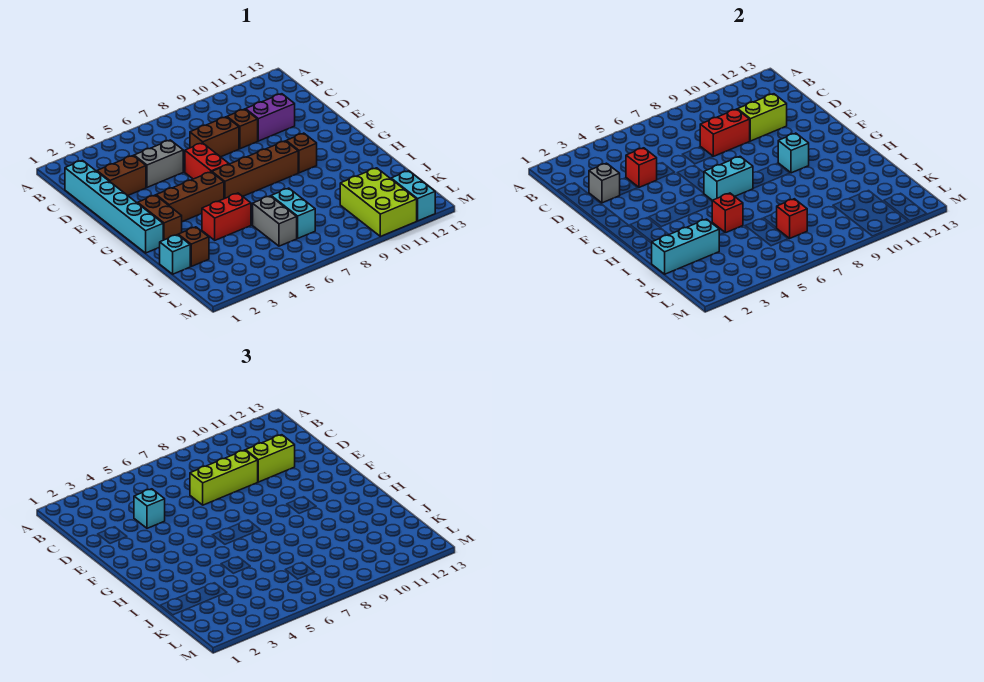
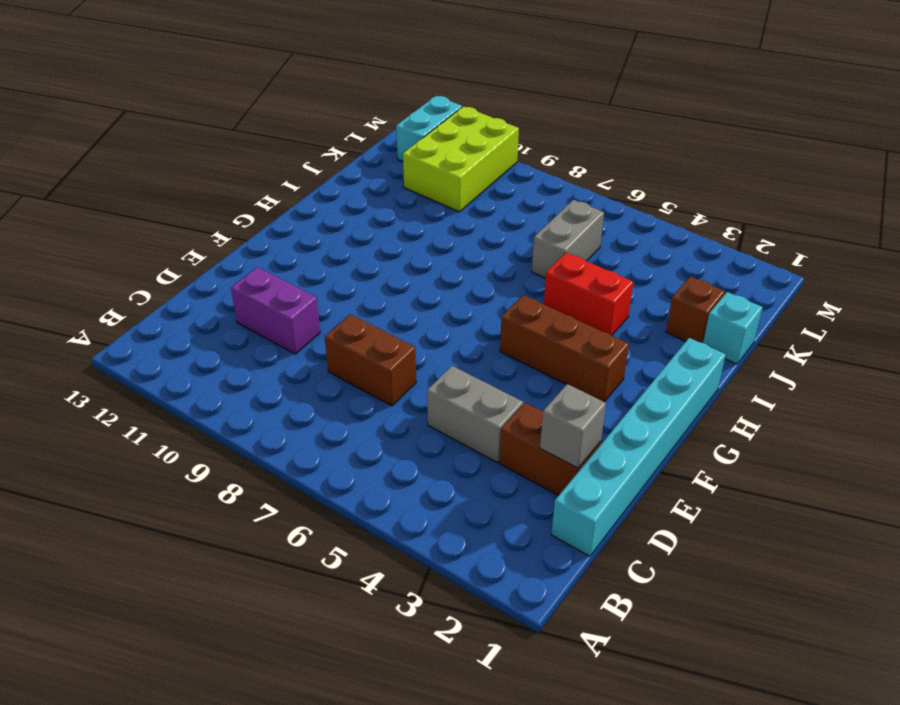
none -> brown 1x1 brick [227,109,258,149]
none -> red 1x2 brick [185,143,229,179]
none -> brown 1x2 brick [138,195,182,240]
none -> brown 1x4 brick [212,141,298,199]

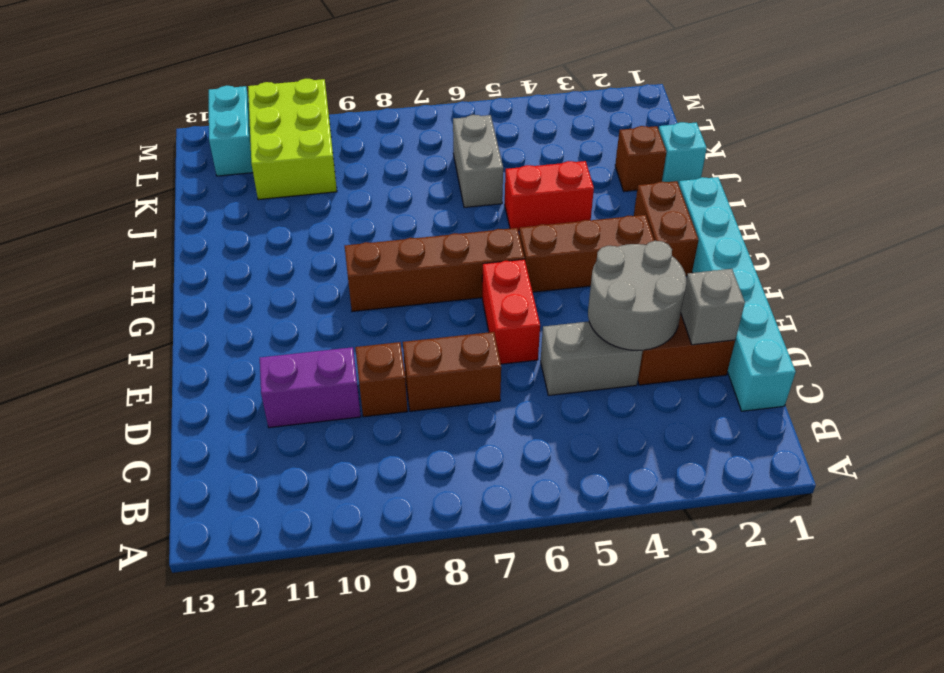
grey 2x2 round brick [588,241,686,351] -> red 1x1 brick [626,148,657,187]
none -> brown 1x1 brick [286,133,317,173]
none -> cyan 1x2 brick [271,188,315,238]
none -> red 1x2 brick [700,109,750,156]
none -> lime 1x2 brick [738,94,787,141]

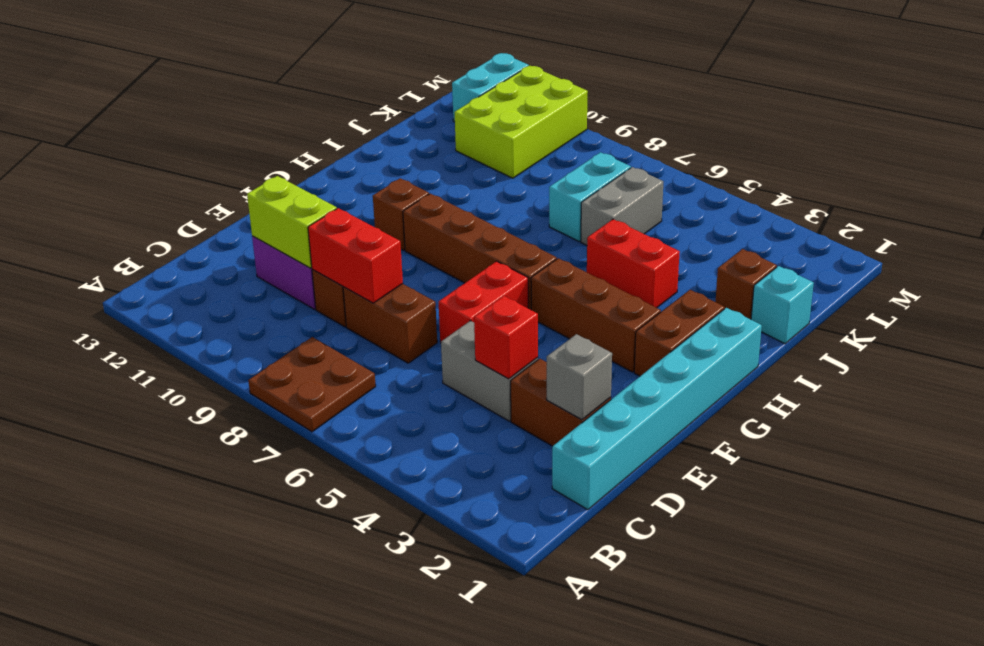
brown 2x2 plate [248,337,376,432] -> none
none -> cyan 1x2 brick [704,157,753,200]
none -> cyan 1x1 brick [778,133,809,173]
none -> red 1x1 brick [712,193,743,233]
none -> cyan 1x3 brick [652,219,719,274]

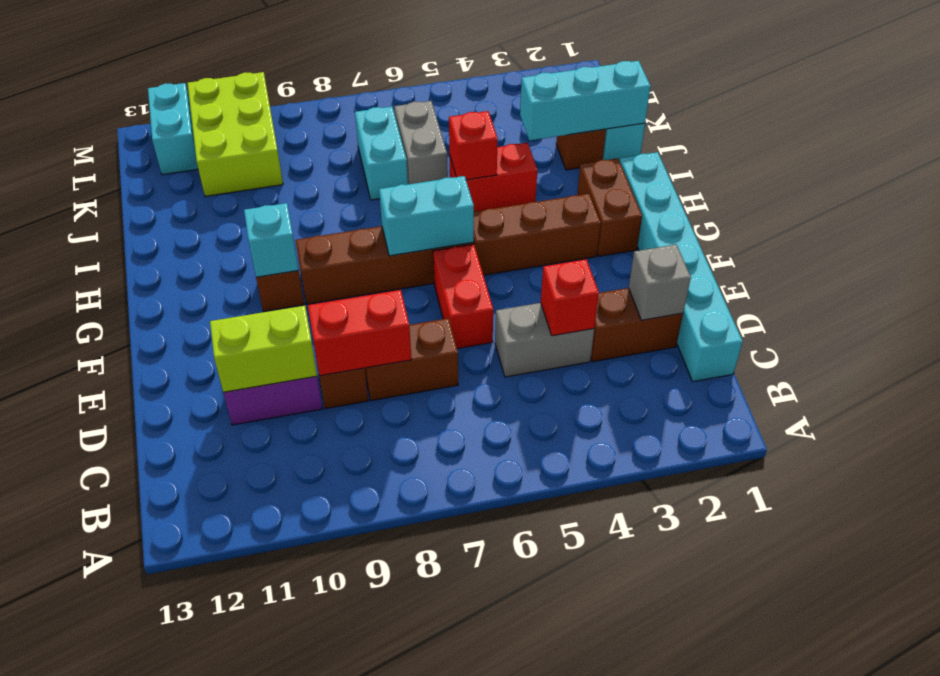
none -> red 1x1 brick [777,199,807,238]
none -> cyan 1x1 brick [134,489,165,528]
none -> lime 1x3 brick [190,450,258,505]
none -> lime 1x2 brick [246,435,295,482]

